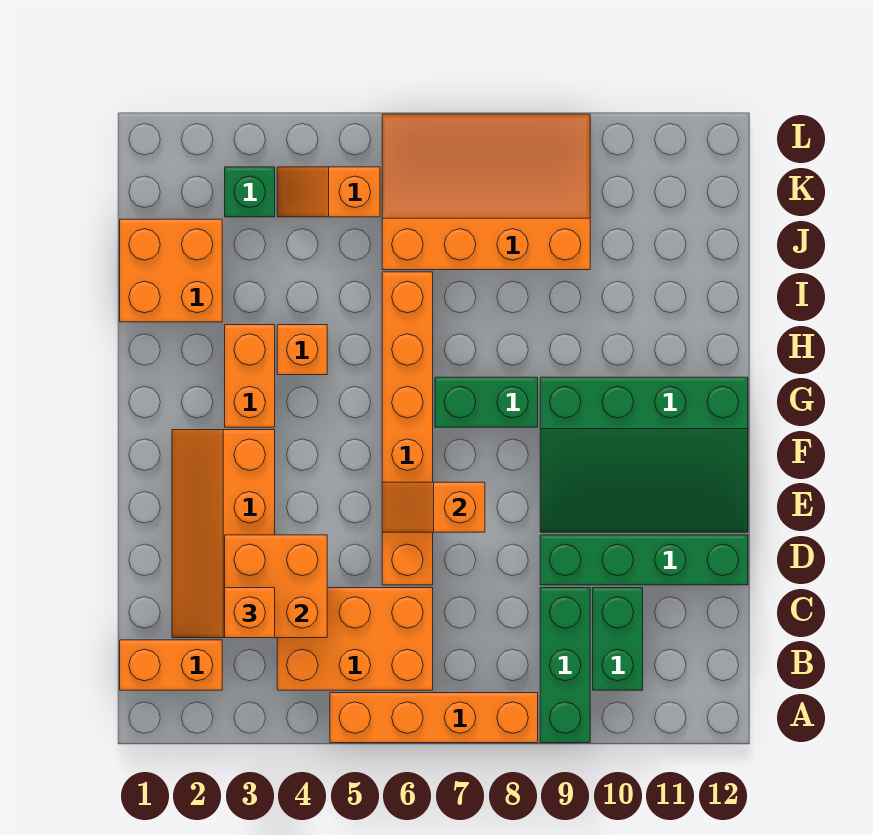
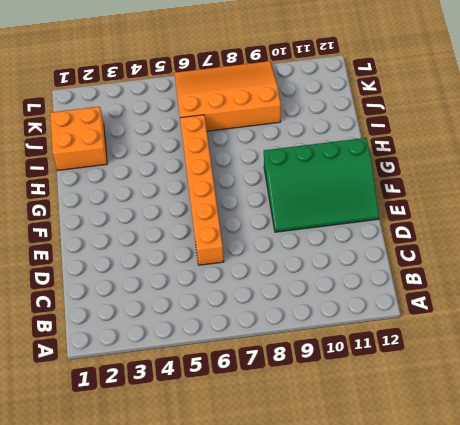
none -> orange 1x4 brick [330,693,538,743]
none -> green 1x3 brick [540,588,590,743]
none -> orange 1x2 brick [120,640,222,690]

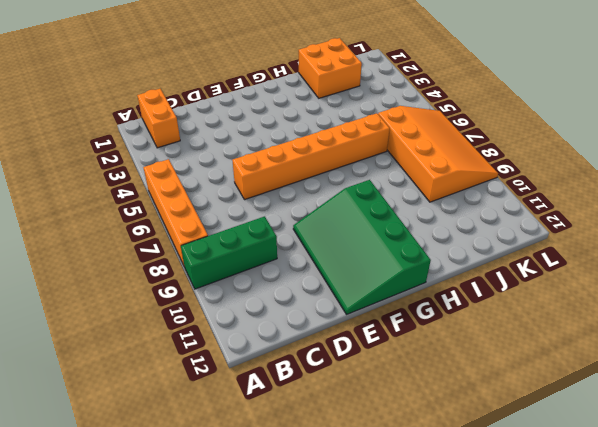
none -> orange 2x3 brick [277,588,433,690]
none -> green 1x2 brick [593,588,643,690]
none -> orange 2x4 slope [172,430,275,638]

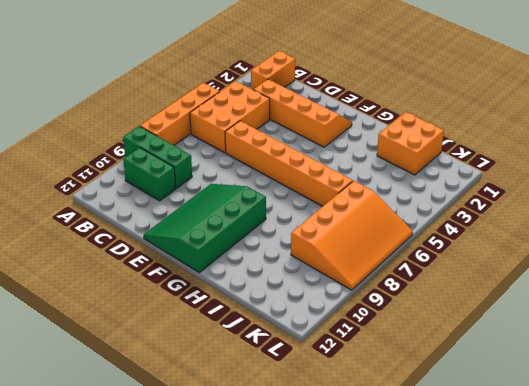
none -> green 1x4 brick [540,535,748,585]
none -> orange 1x2 brick [225,325,275,427]
none -> green 1x2 brick [435,377,538,427]

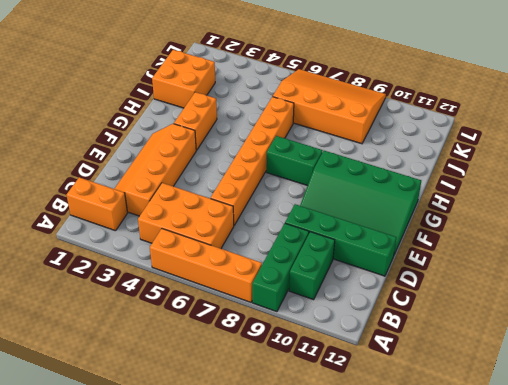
none -> orange 1x1 brick [277,325,327,375]
none -> green 1x1 brick [225,167,275,217]
none -> orange 1x2 slope [277,167,380,217]

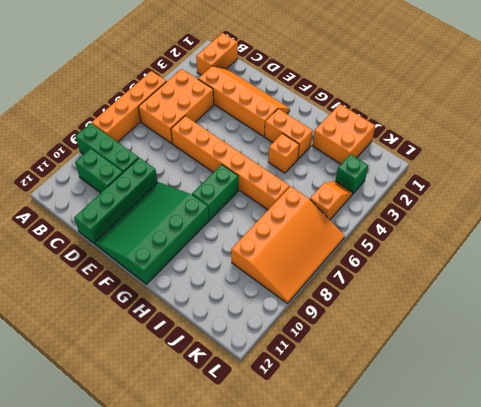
none -> orange 2x2 brick [225,535,327,638]
none -> orange 1x2 slope [382,482,485,532]
none -> orange 1x1 brick [225,588,275,638]

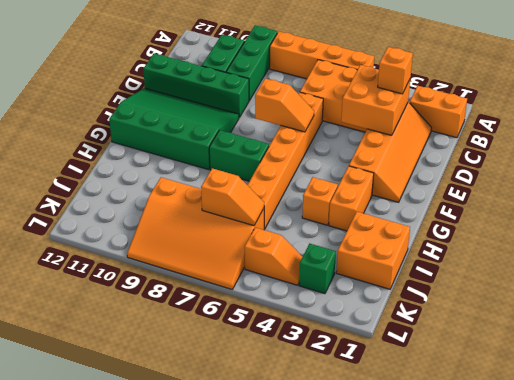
orange 1x2 slope [201,168,264,226] -> none

